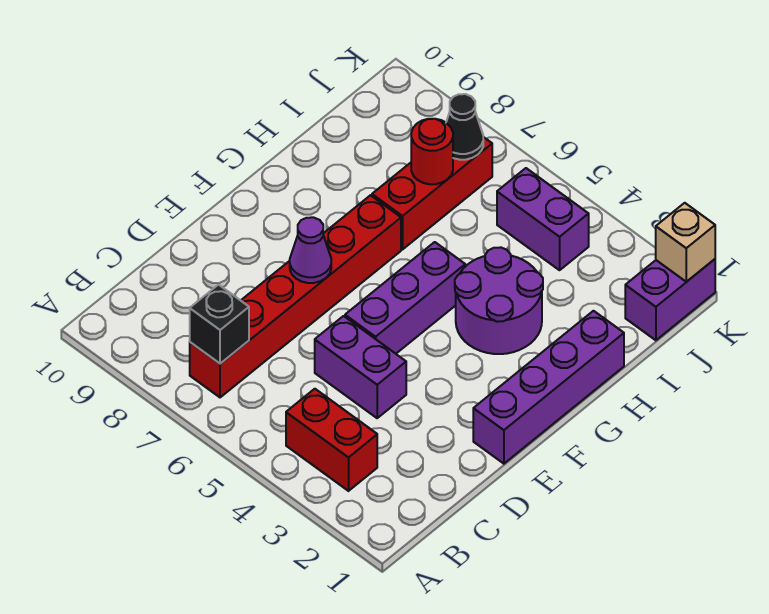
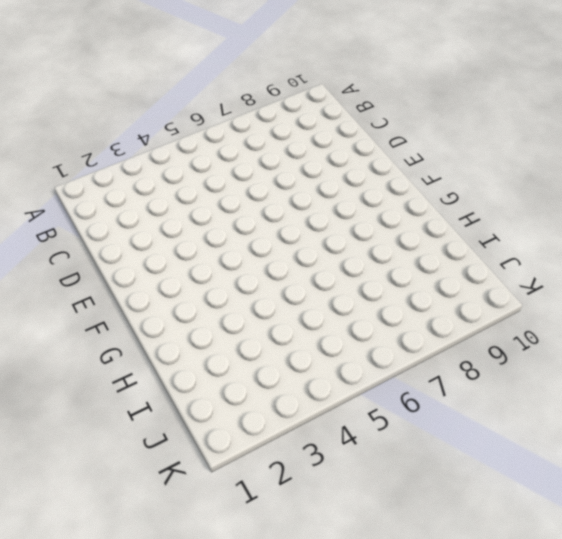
none -> red 1x2 brick [286,389,377,491]
none -> red 1x6 brick [190,195,401,397]
none -> purple 1x2 brick [315,316,406,418]

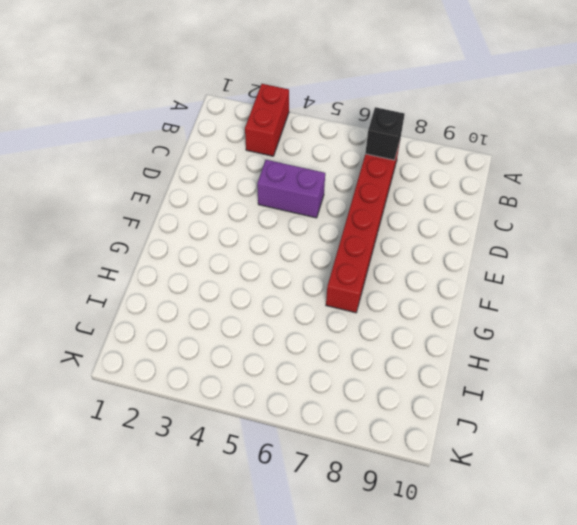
red 1x2 brick [245,84,289,156] -> red 1x2 brick turned to [286,389,377,491]
none -> purple 1x4 brick [473,311,624,464]
none -> purple 1x3 brick [345,242,465,354]
none -> purple 2x2 round brick [455,247,543,354]

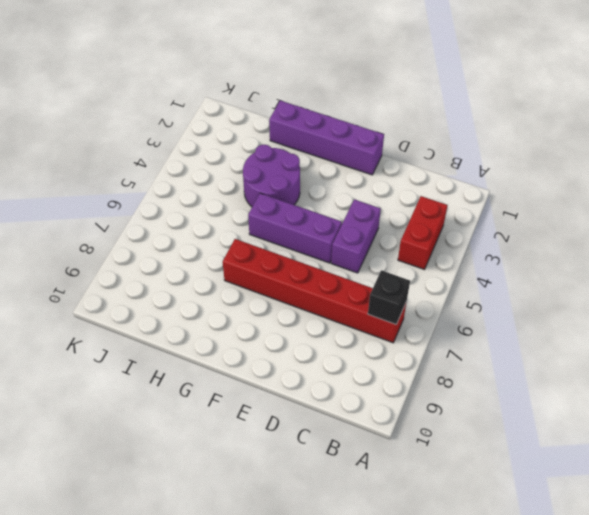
none -> red 1x3 brick [372,137,492,249]
none -> purple 1x2 brick [625,259,715,340]
none -> purple 1x2 brick [497,168,589,270]

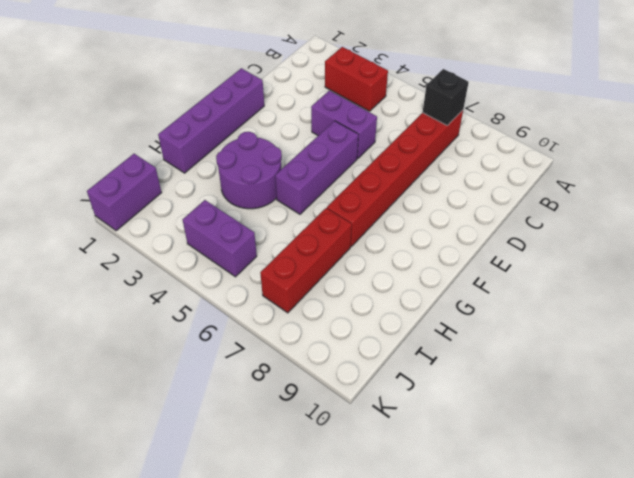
none -> purple 1x1 cone [290,217,331,283]
none -> red 1x1 round brick [411,119,453,184]
none -> black 1x1 cone [446,94,483,160]

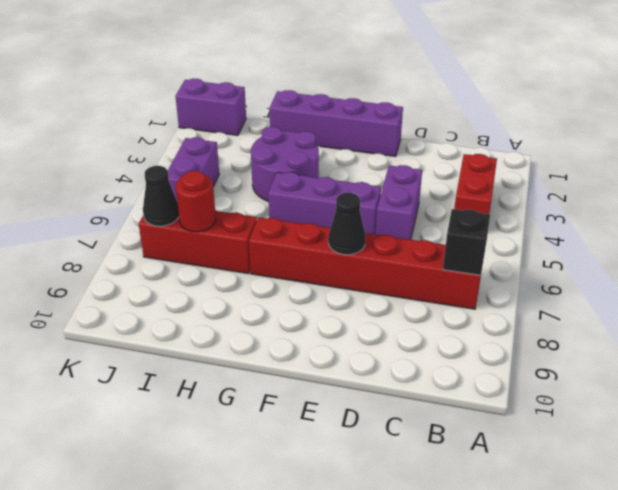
black 1x1 cone [328,193,365,255] -> purple 1x1 cone [290,217,331,283]
none -> tan 1x1 brick [656,203,715,282]

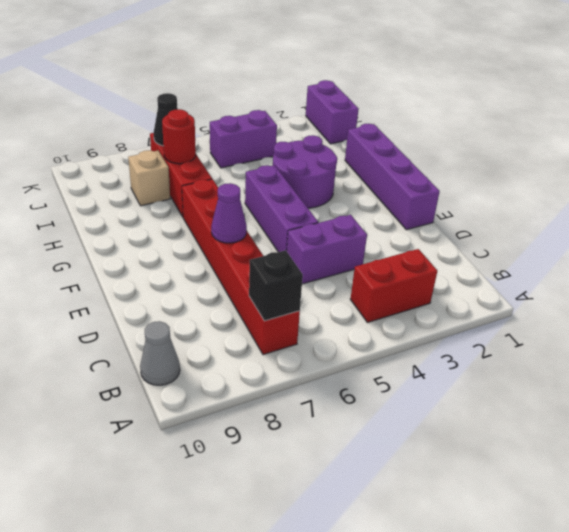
grey 1x1 cone [140,321,180,385] -> none
tan 1x1 brick [128,150,170,206] -> tan 1x1 brick moved to [656,203,715,282]

